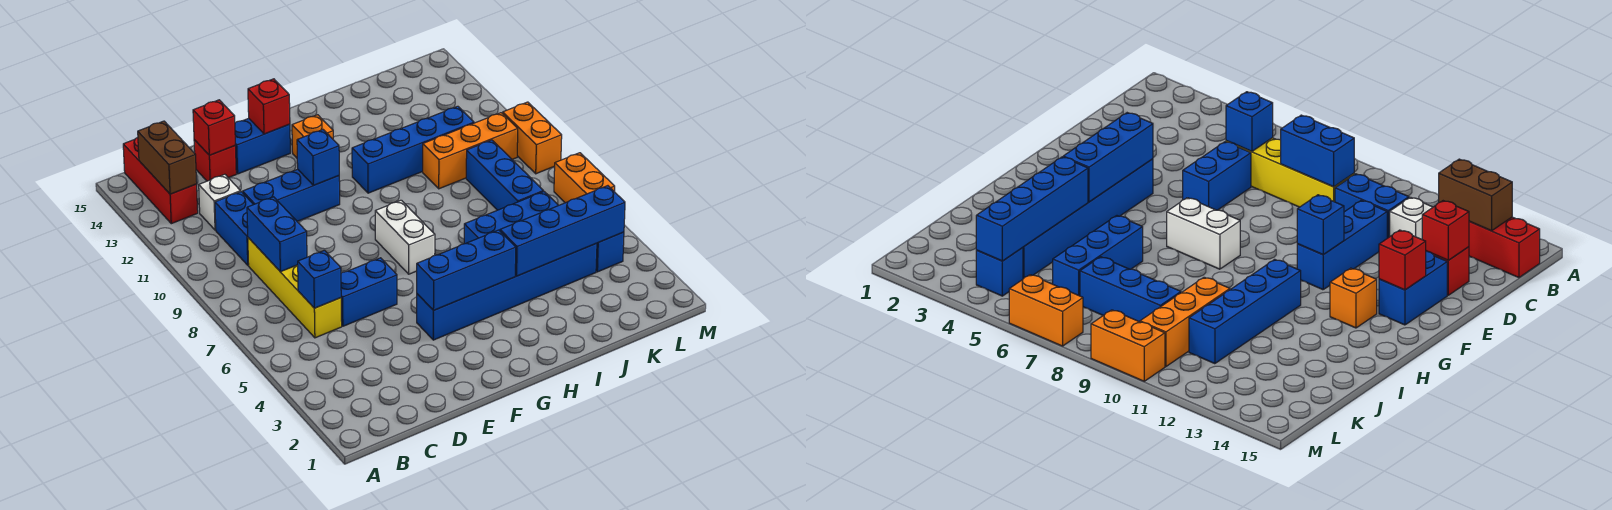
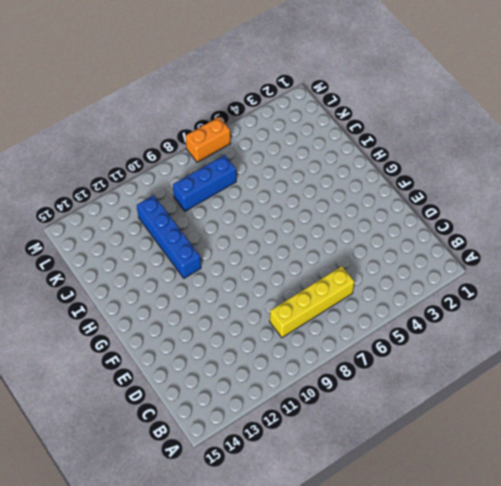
none -> red 1x3 brick [123,137,198,224]
none -> blue 1x2 brick [215,192,254,265]
none -> white 1x1 brick [199,174,241,230]

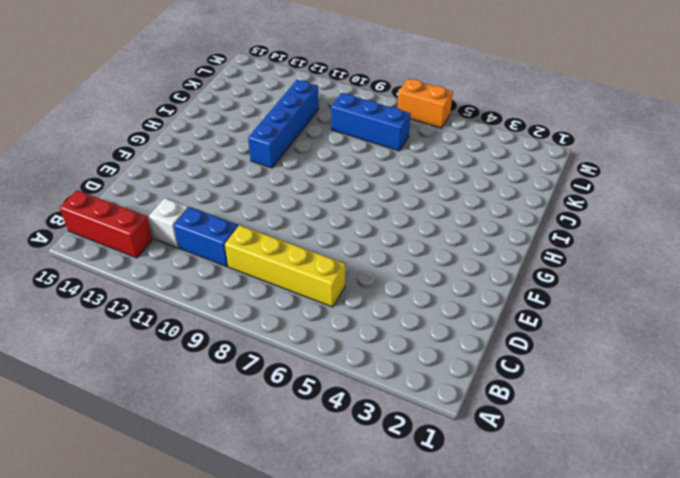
none -> blue 1x2 brick [341,258,397,326]
none -> blue 1x3 brick [243,169,340,222]
none -> red 1x1 brick [194,140,236,181]

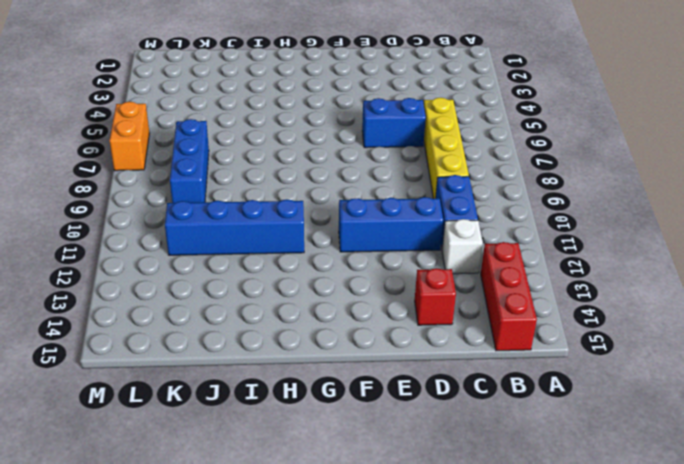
none -> blue 1x2 brick [235,118,290,174]
none -> blue 1x6 brick [417,243,597,340]
none -> white 1x2 brick [375,200,435,274]

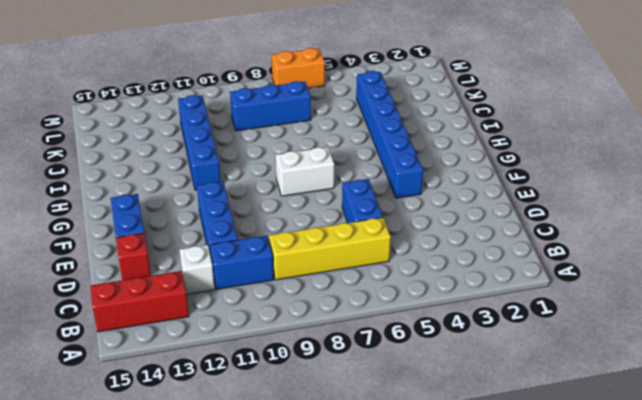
none -> orange 1x1 brick [292,115,333,158]
none -> blue 1x3 brick [464,192,558,244]
none -> orange 1x3 brick [423,113,518,189]

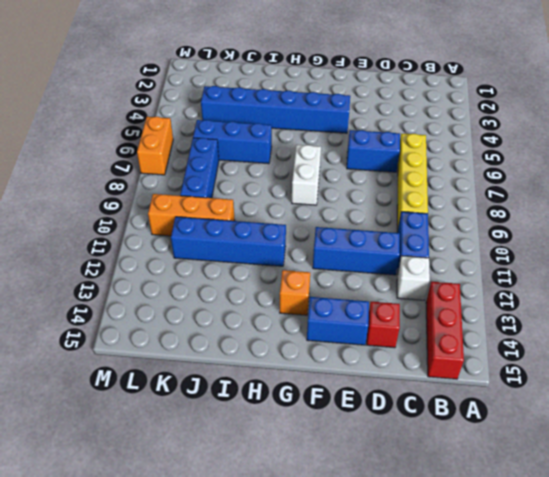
none -> blue 1x1 brick [596,232,624,272]
none -> orange 1x2 brick [503,102,562,174]
none -> brown 1x2 brick [138,121,197,194]

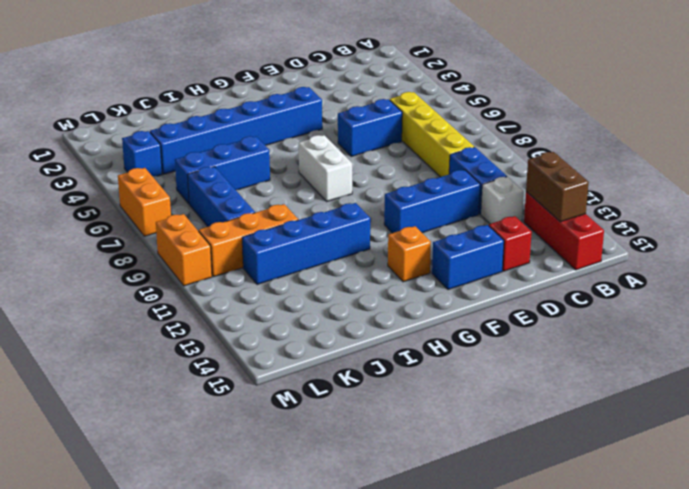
none -> blue 1x1 brick [298,250,341,308]
none -> blue 1x2 brick [247,197,307,272]
none -> red 1x1 brick [193,100,235,155]

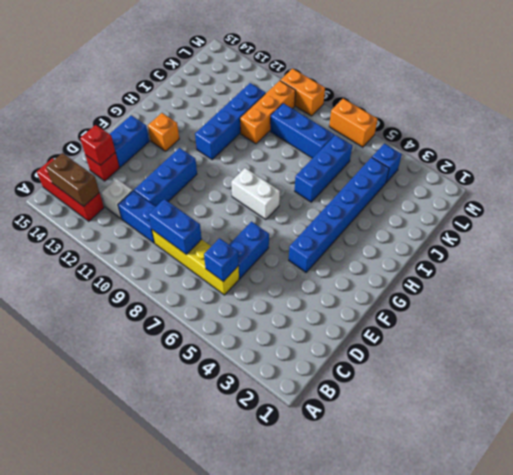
none -> blue 1x3 brick [417,230,516,311]
none -> blue 1x1 brick [297,130,339,185]
none -> red 1x1 brick [248,79,290,134]

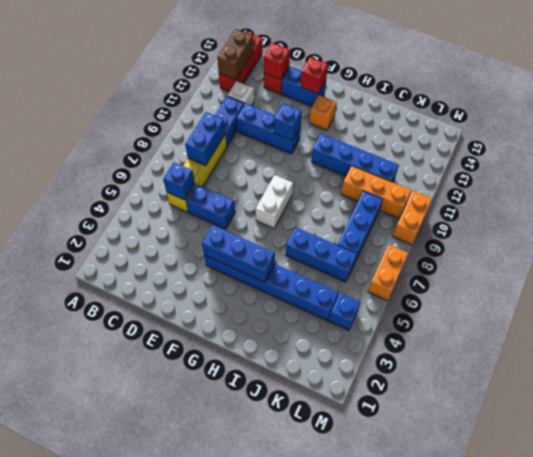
none -> blue 1x4 brick [500,186,625,276]

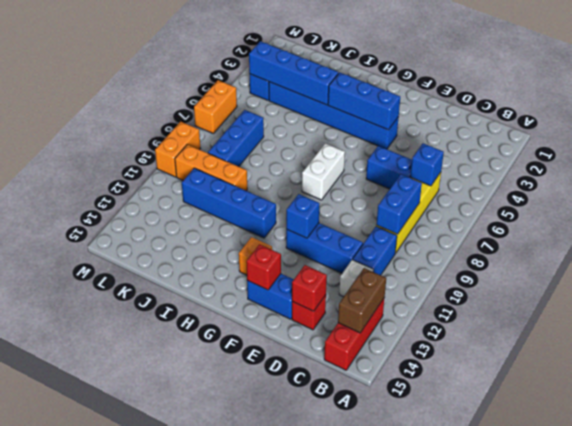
none -> blue 1x3 brick [464,192,558,244]

